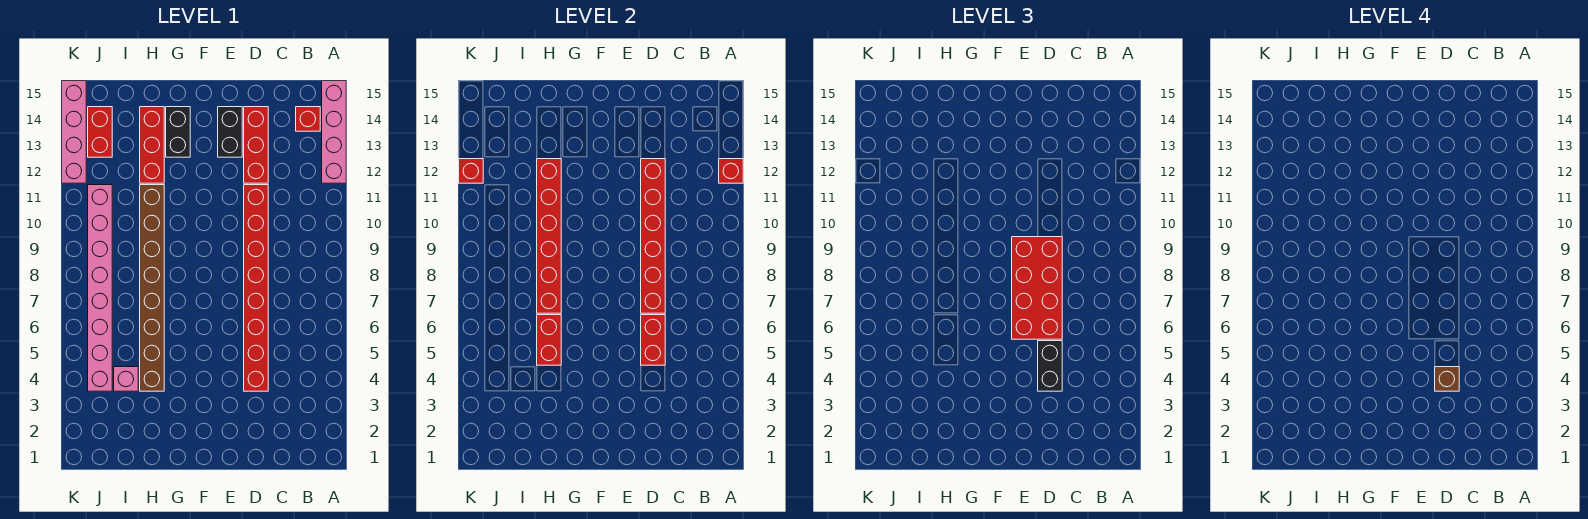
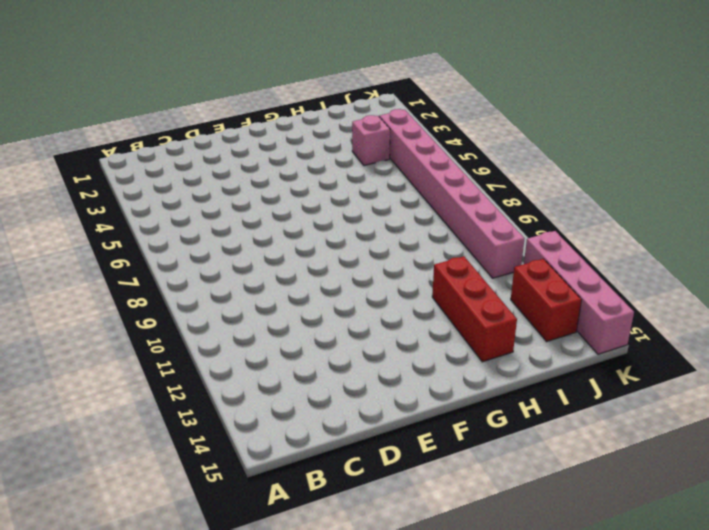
none -> pink 1x4 brick [322,81,346,183]
none -> red 1x1 brick [296,107,320,131]
none -> red 1x8 brick [244,185,268,391]

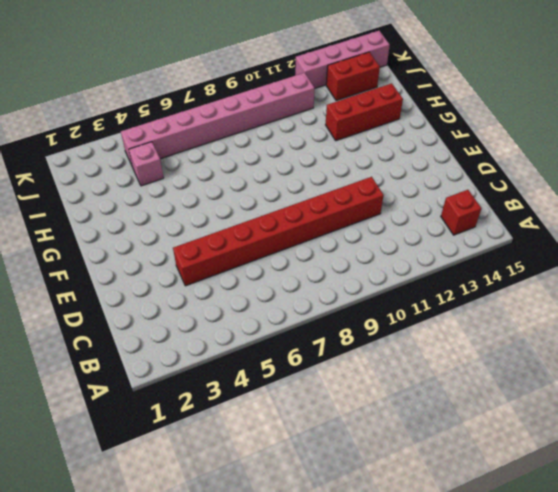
none -> pink 1x4 brick [322,81,346,183]
none -> red 1x3 brick [244,107,268,183]
none -> black 1x2 brick [218,107,242,157]

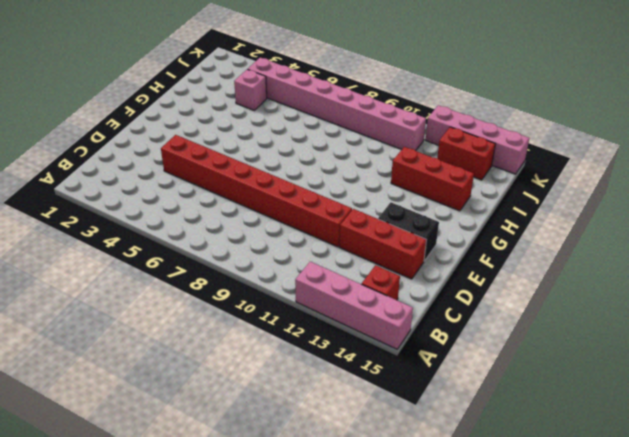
none -> black 1x2 brick [166,107,190,157]
none -> brown 1x8 brick [140,185,164,391]
none -> red 1x1 brick [719,159,743,183]

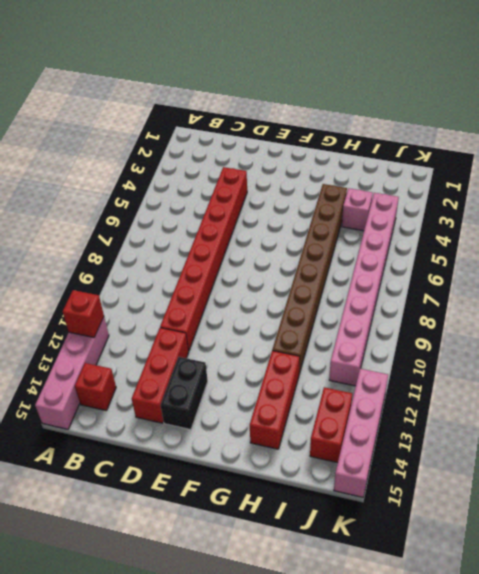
none -> black 1x2 brick [166,107,190,157]
none -> red 1x2 brick [641,315,665,365]
none -> red 1x6 brick [641,159,665,313]

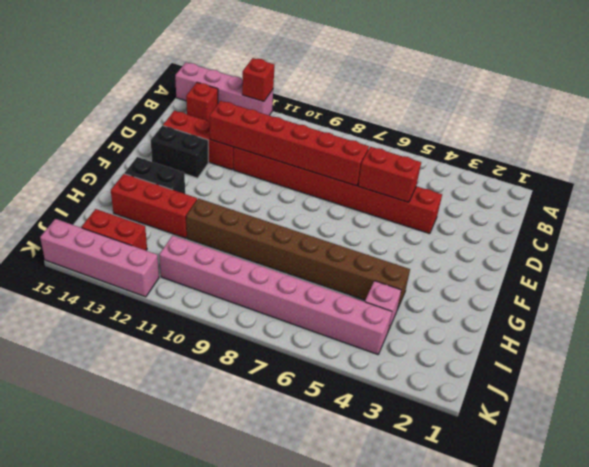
none -> red 1x2 brick [537,315,561,365]
none -> red 1x6 brick [537,159,561,313]
none -> red 1x1 brick [459,159,483,183]

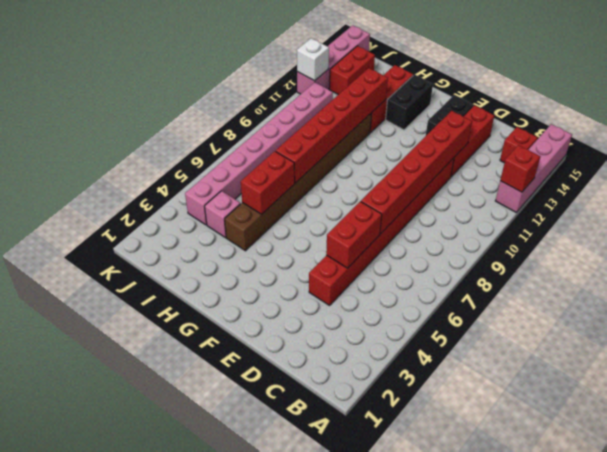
white 1x1 brick [297,38,329,81] -> red 1x1 brick [459,159,483,183]
none -> black 1x2 brick [1038,341,1062,391]
none -> red 2x4 brick [1012,237,1062,339]
none -> brown 1x1 brick [1435,367,1459,391]

